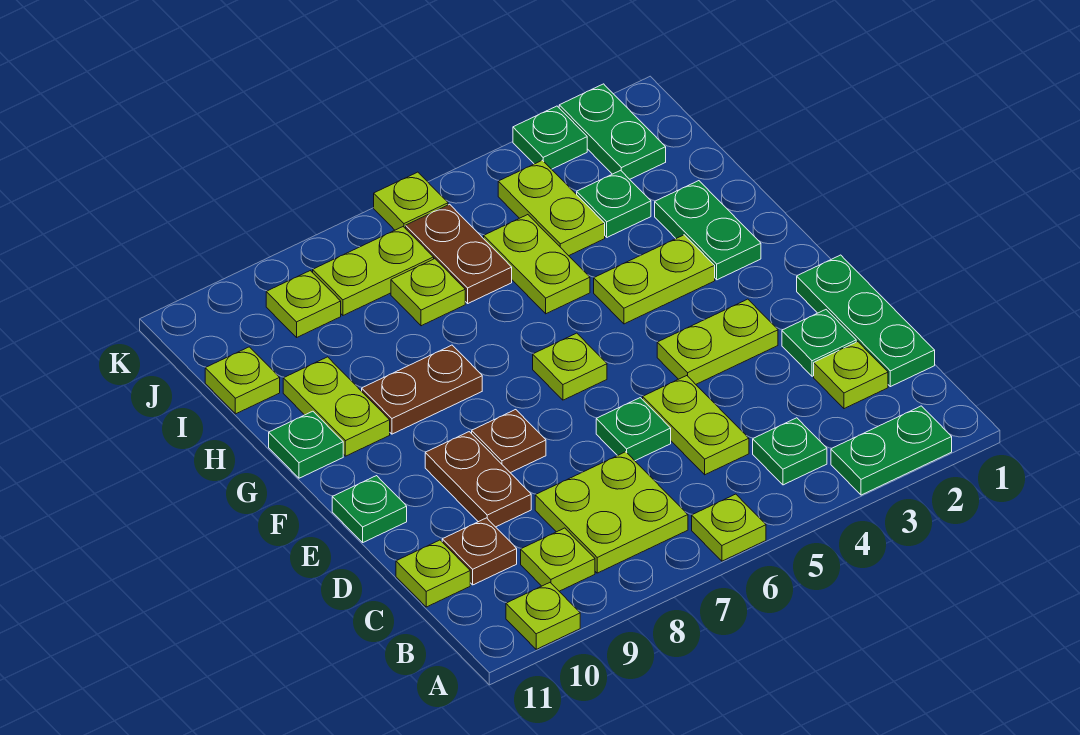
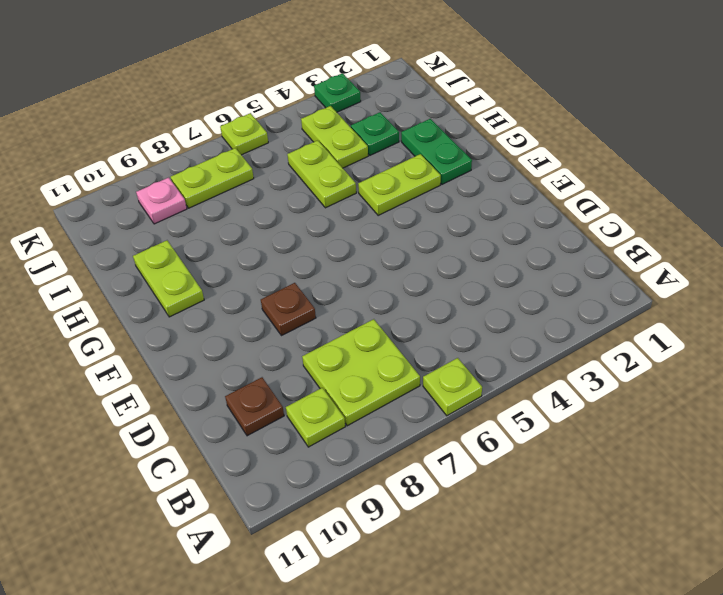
pink 1x1 plate [136,177,187,224] -> lime 1x1 plate [266,271,341,337]
none -> green 1x2 plate [831,406,952,495]
none -> lime 1x1 plate [506,583,580,649]
none -> green 1x1 plate [753,418,827,485]
none -> green 1x3 plate [797,255,935,387]

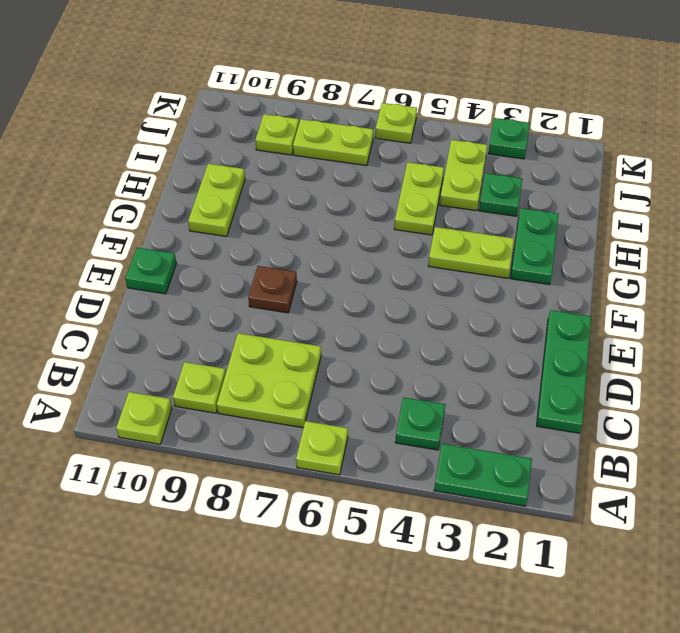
none -> lime 1x1 plate [814,342,888,409]
none -> lime 1x2 plate [643,376,749,475]
none -> brown 1x1 plate [442,518,517,585]
none -> lime 1x1 plate [396,540,470,607]

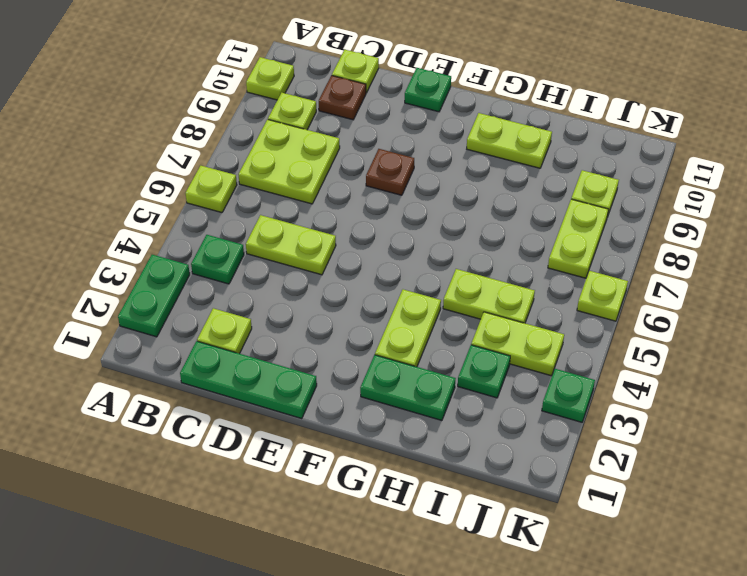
none -> green 1x1 plate [782,310,856,376]
none -> green 1x1 plate [596,398,671,461]
none -> brown 1x2 plate [425,432,531,527]
none -> lime 1x2 plate [657,299,778,384]

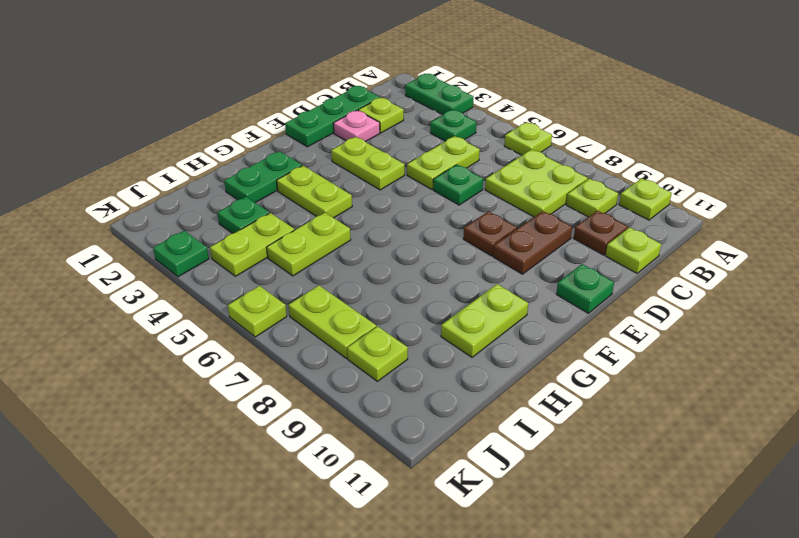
pink 1x1 plate [333,110,380,142] -> green 1x1 plate [782,310,856,376]
none -> lime 1x1 plate [533,333,607,400]
none -> brown 1x2 plate [362,345,482,434]
none -> green 1x1 plate [269,411,343,478]
none -> brown 1x2 plate [406,204,512,303]

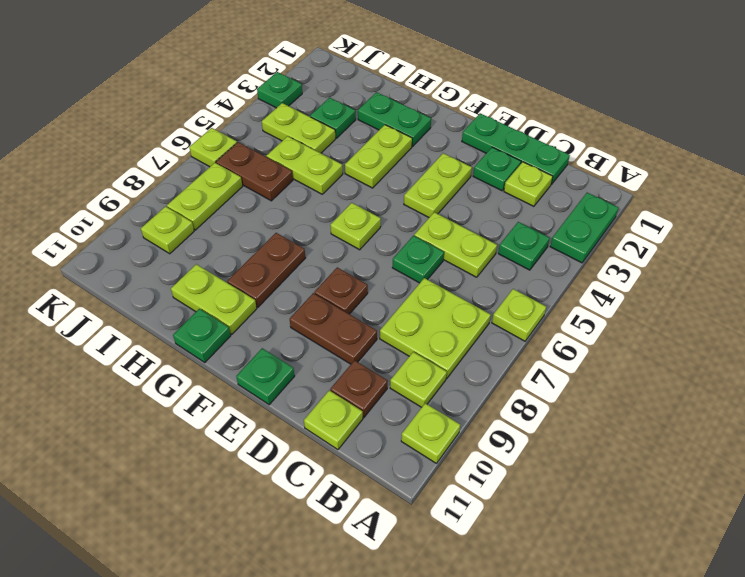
none -> lime 1x1 plate [391,259,465,326]
none -> lime 1x1 plate [205,347,280,414]
none -> green 1x2 plate [559,84,666,179]

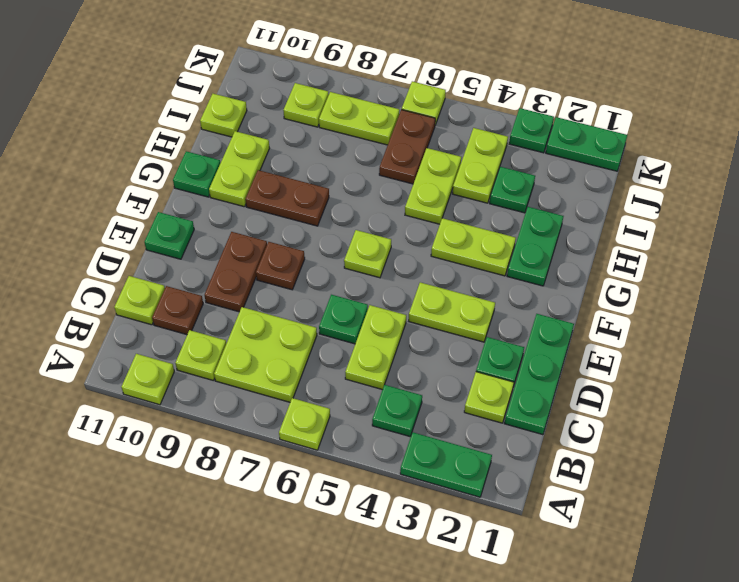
green 1x2 plate [546,117,627,171] -> green 1x2 plate turned to [559,84,666,179]
none -> lime 1x1 plate [391,259,465,326]

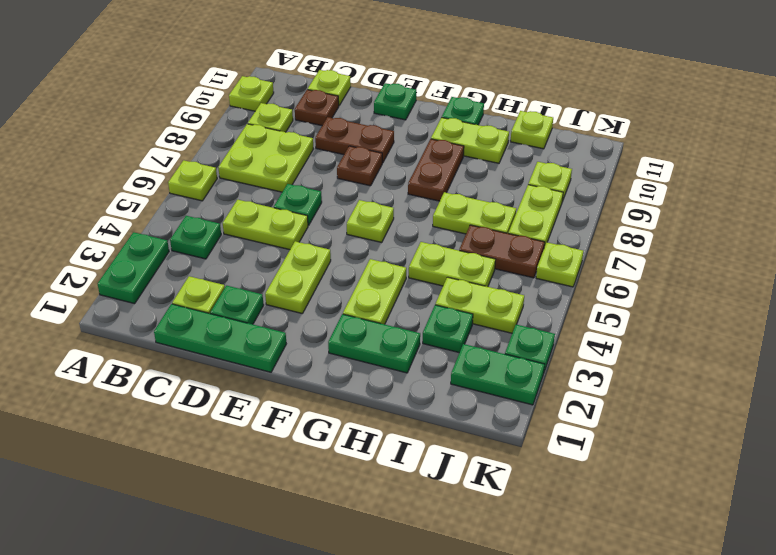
lime 1x2 plate [433,192,516,234] -> lime 1x1 plate [391,259,465,326]

